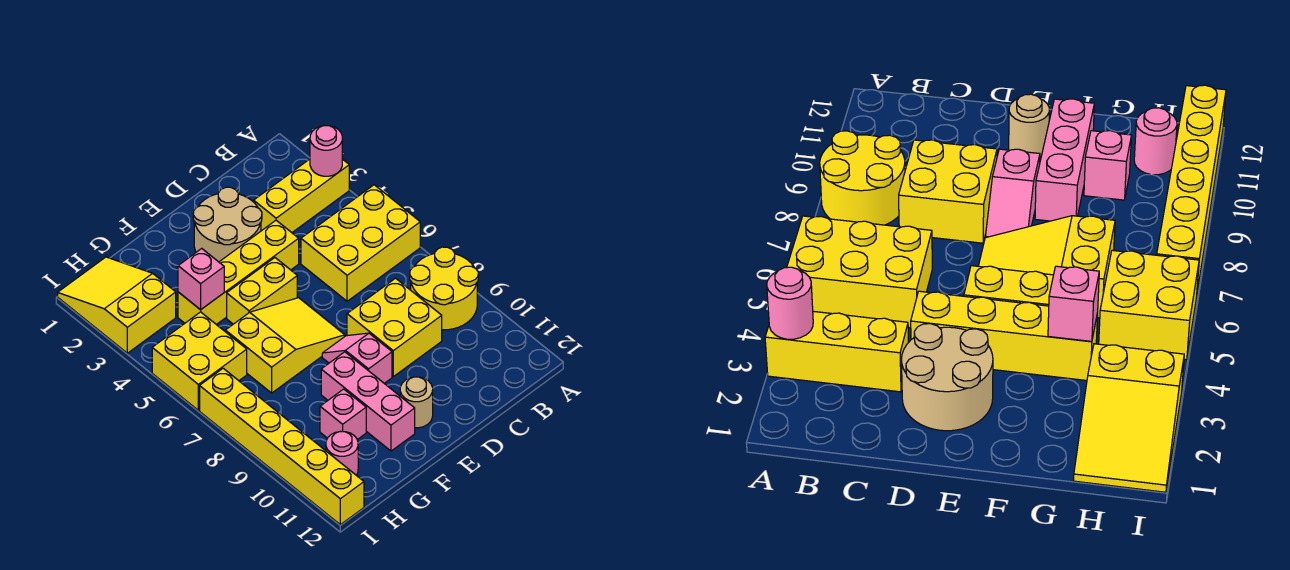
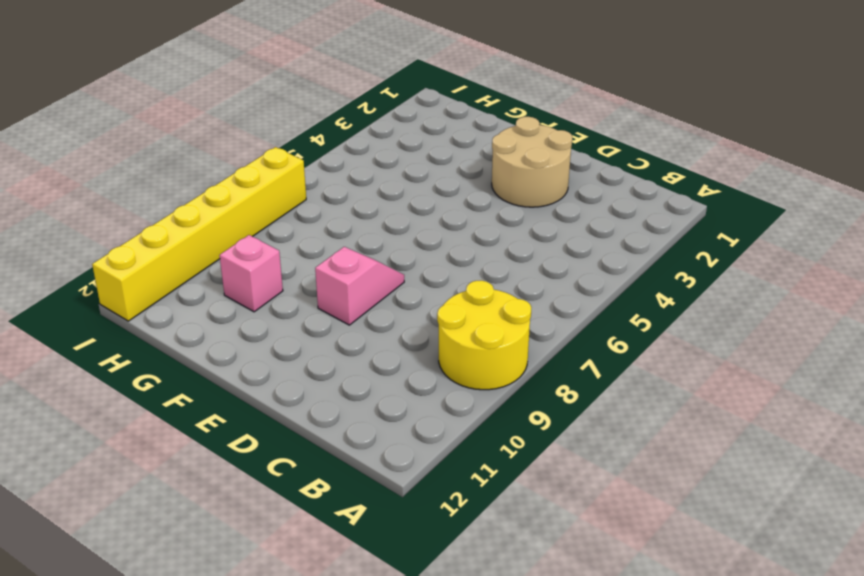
none -> yellow 1x3 brick [254,159,349,233]
none -> yellow 2x3 brick [301,185,420,301]
none -> yellow 2x2 brick [347,278,442,377]

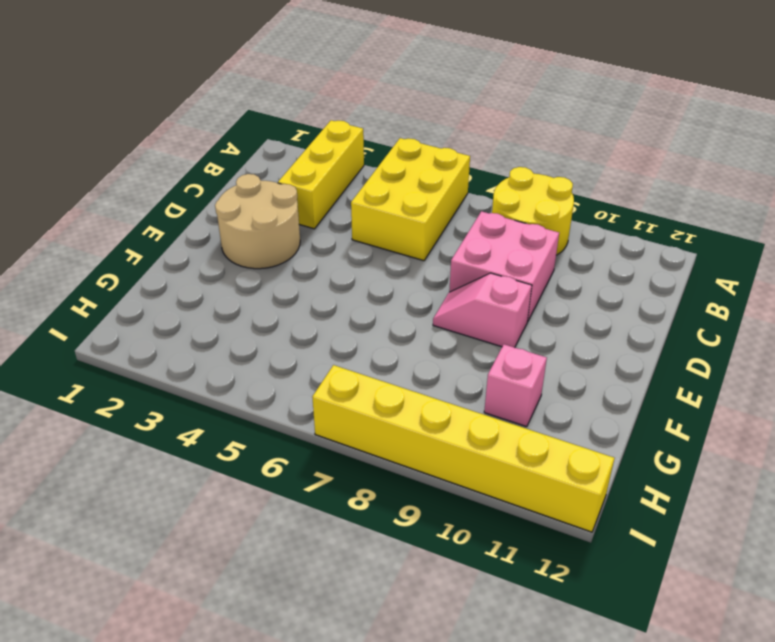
pink 2x2 brick [449,211,559,322] -> yellow 2x2 brick [347,278,442,377]
none -> yellow 1x4 brick [178,220,299,325]
none -> yellow 1x2 brick [227,258,297,324]
none -> yellow 2x3 slope [225,298,345,393]

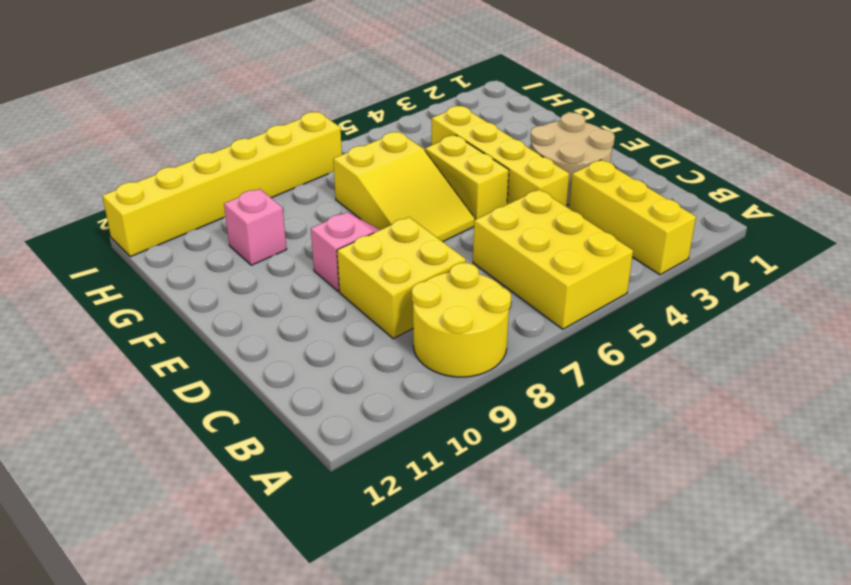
none -> tan 1x1 round brick [400,377,433,428]
none -> pink 1x3 brick [321,352,415,451]
none -> yellow 2x3 slope [58,257,176,353]

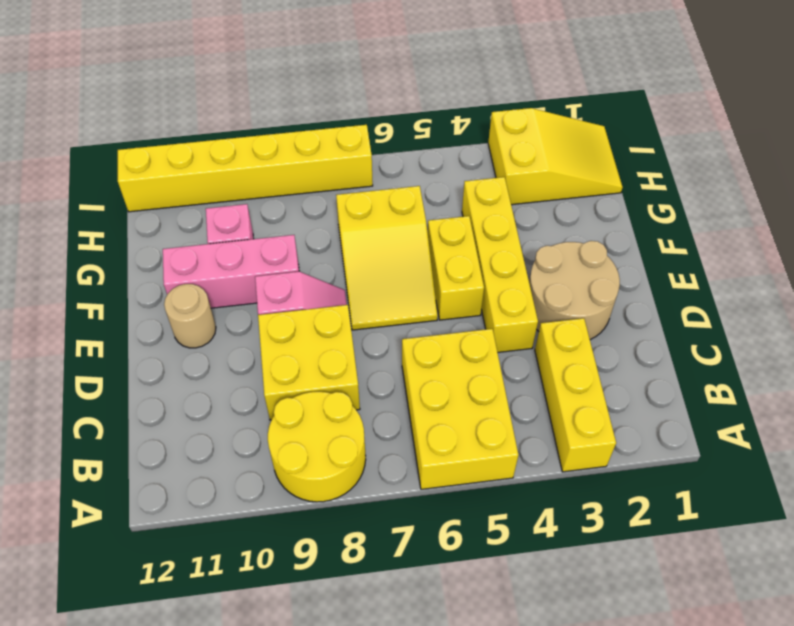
none -> yellow 2x2 brick [152,312,247,410]
none -> pink 1x1 round brick [326,432,358,475]
none -> pink 1x1 round brick [310,125,342,176]

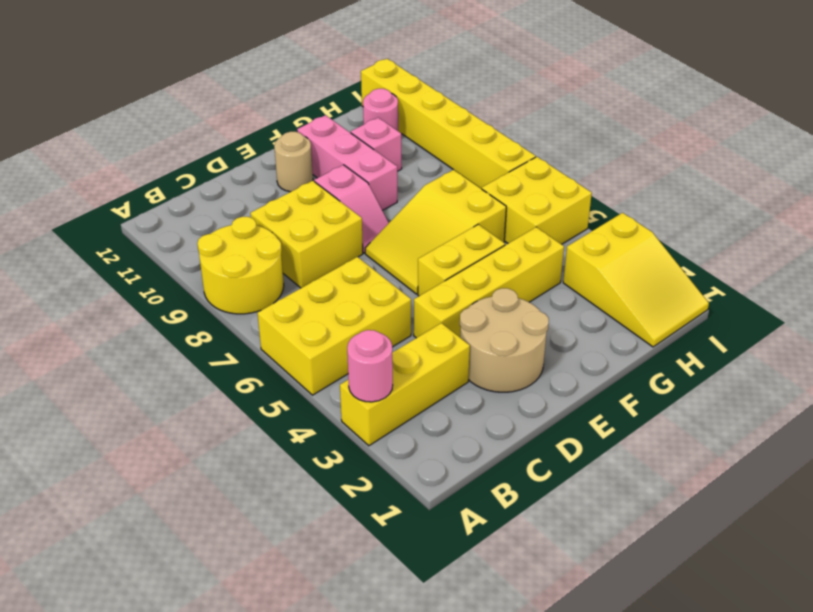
none -> pink 1x1 brick [178,248,224,310]

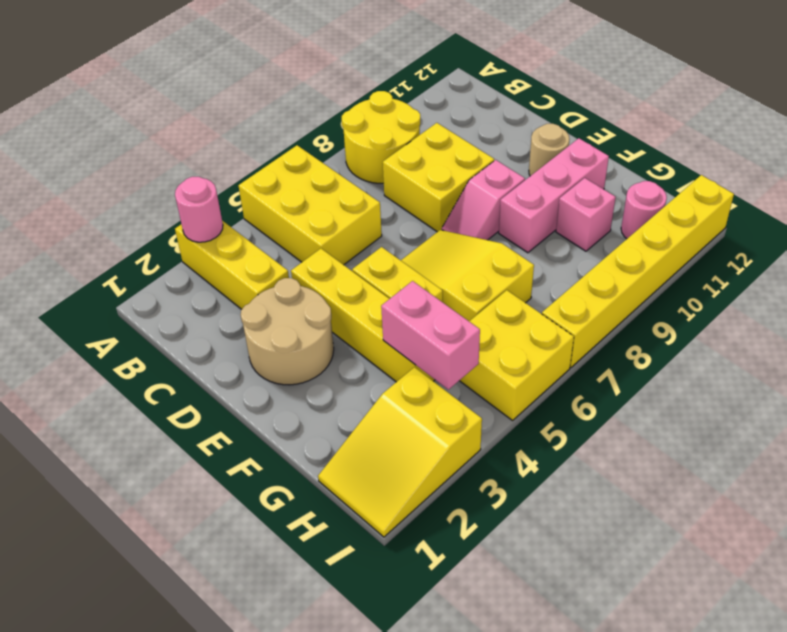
pink 1x2 brick [381,281,480,390] -> pink 1x1 brick [178,248,224,310]

